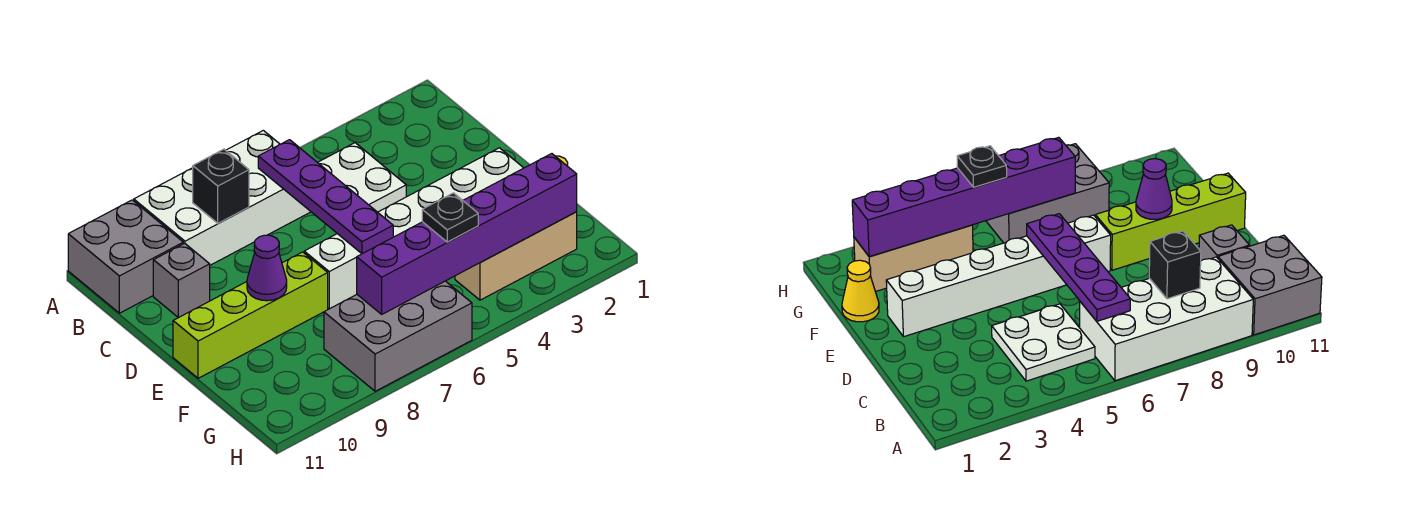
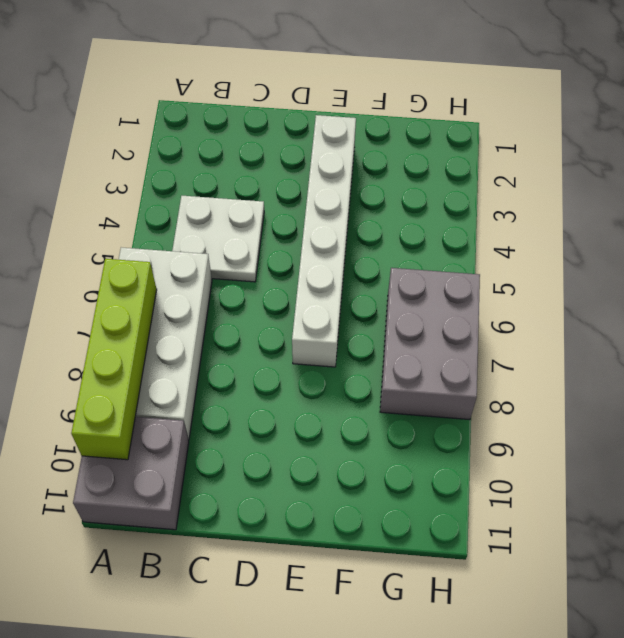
lime 1x4 brick [71,259,157,460] -> lime 1x4 brick moved to [173,252,328,378]
none -> grey 1x1 brick [153,243,210,318]
none -> yellow 1x1 cone [842,260,879,322]
none -> tan 1x3 brick [455,212,577,300]

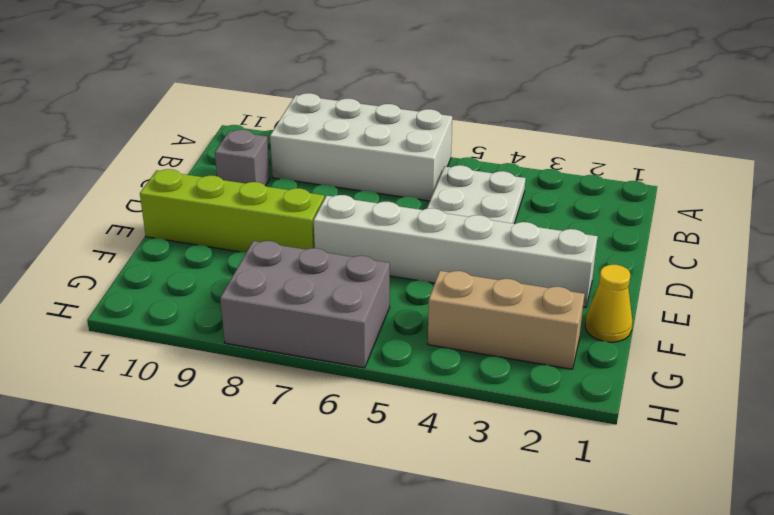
none -> grey 2x2 brick [68,200,183,313]
none -> purple 1x4 plate [258,140,393,254]
none -> black 1x1 brick [193,149,249,223]

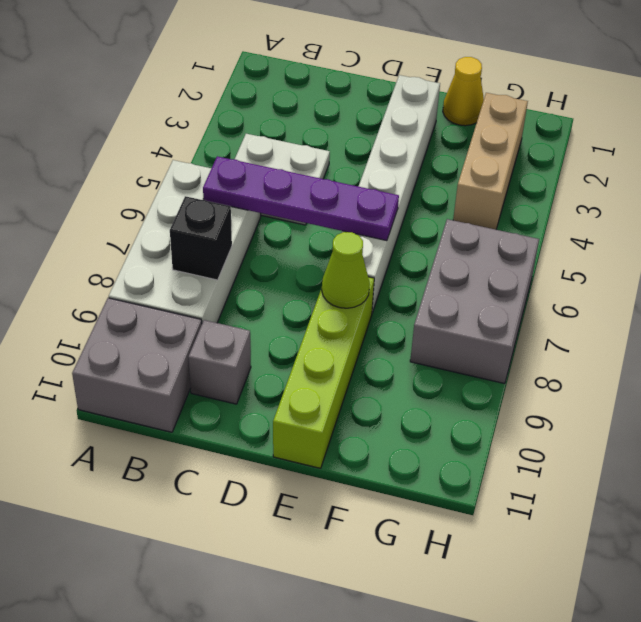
lime 1x1 cone [322,232,370,308] -> none
none -> purple 1x1 cone [247,235,287,301]
none -> purple 1x6 brick [357,154,577,314]
none -> black 1x1 plate [422,193,478,242]

